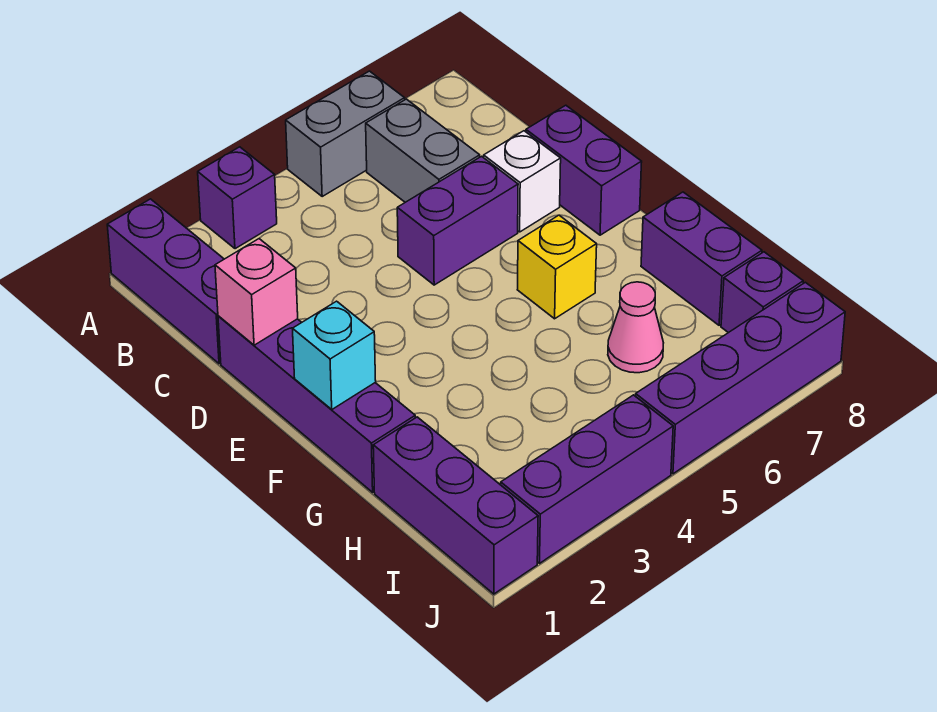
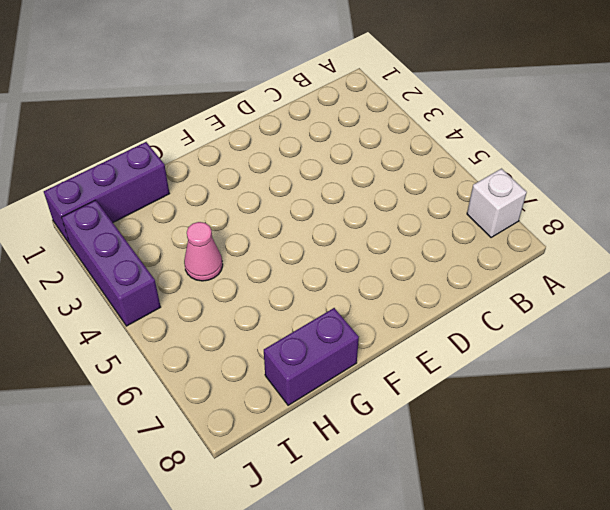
white 1x1 brick [467,169,527,238] -> white 1x1 brick moved to [483,131,561,232]
pink 1x1 cone [184,222,223,281] -> pink 1x1 cone moved to [608,282,663,373]
none -> purple 1x3 brick [107,199,224,364]
none -> purple 1x1 brick [198,147,277,249]
none -> grey 1x2 brick [286,71,405,196]

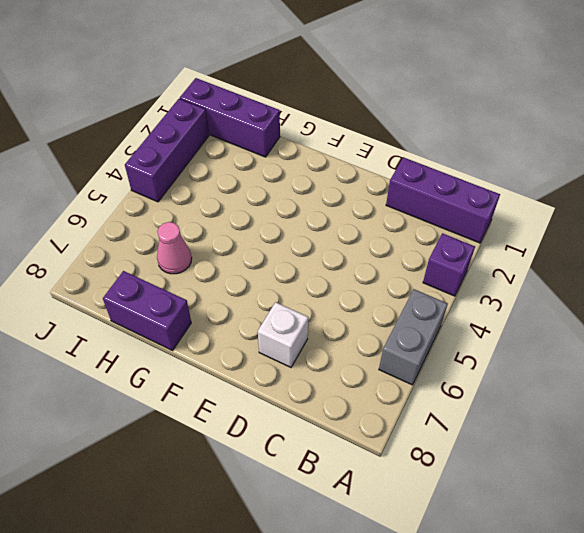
none -> grey 1x2 brick [366,99,480,202]
none -> purple 1x4 brick [218,316,415,492]
none -> purple 1x2 brick [397,156,518,285]

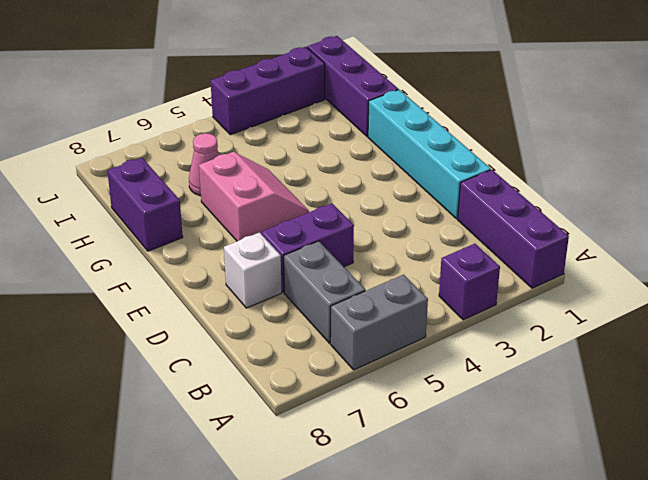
cyan 1x4 brick [368,90,491,219] -> purple 1x4 brick [218,316,415,492]
pink 2x2 slope [199,152,309,241] -> yellow 1x1 brick [517,215,597,319]
none -> purple 1x2 brick [526,105,642,235]
none -> purple 1x1 brick [721,252,803,333]
none -> purple 1x4 brick [636,282,845,474]

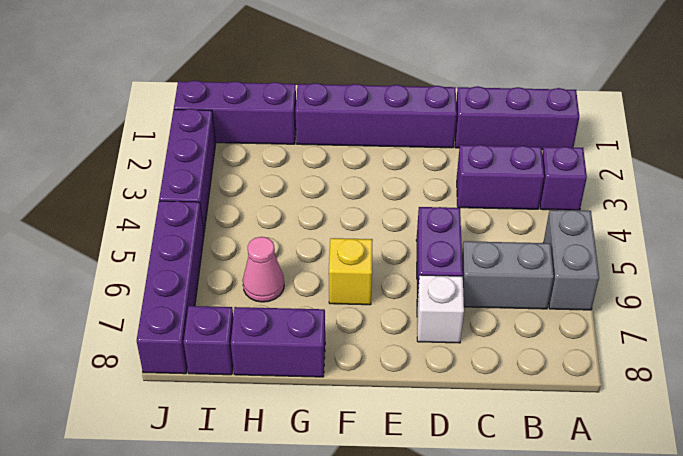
purple 1x2 brick [457,145,544,209] -> purple 1x2 brick moved to [526,105,642,235]
none -> pink 1x1 brick [215,239,298,345]
none -> cyan 1x1 brick [293,301,376,410]

